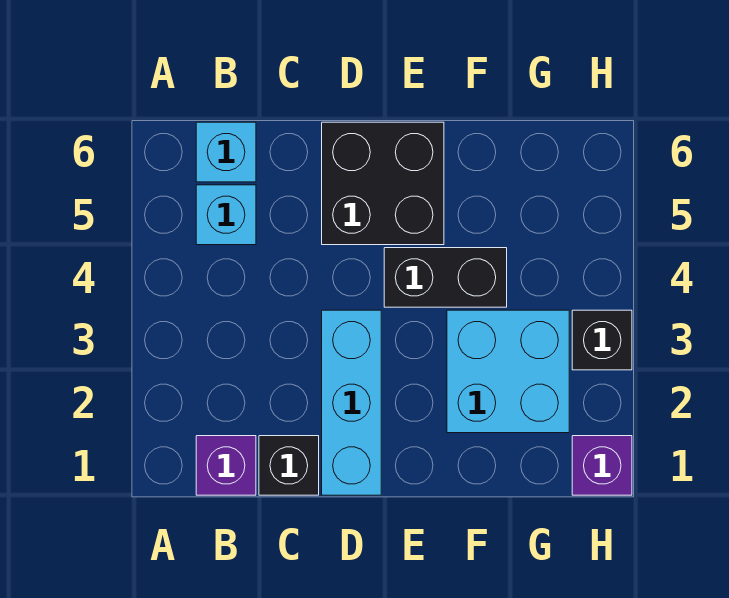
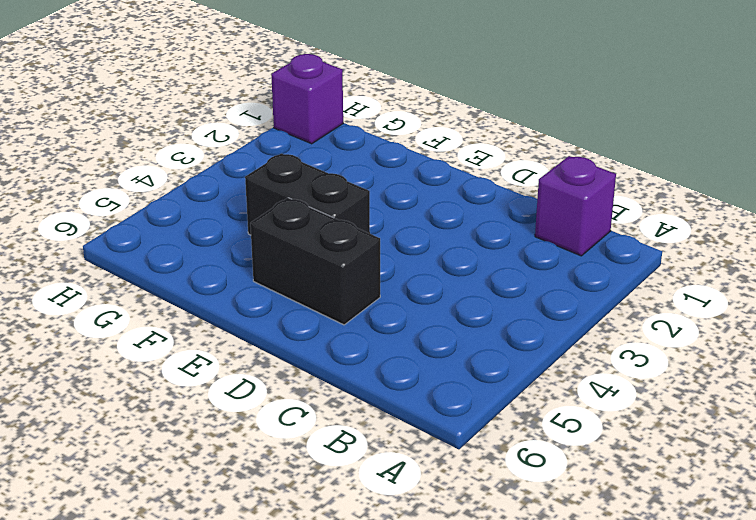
black 1x2 brick [250,198,380,325] -> black 2x2 brick [322,122,444,245]
none -> cyan 1x1 brick [196,185,256,245]
none -> cyan 1x1 brick [196,122,256,182]

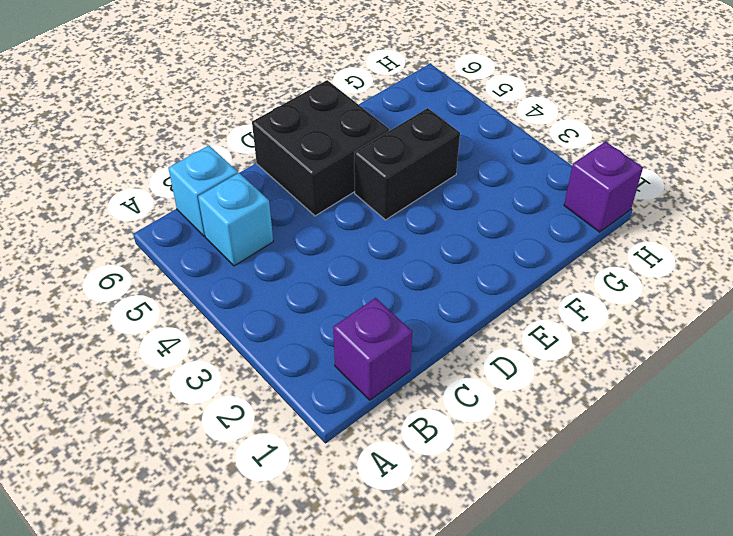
none -> black 1x1 brick [259,436,319,495]
none -> cyan 1x3 brick [322,310,381,495]

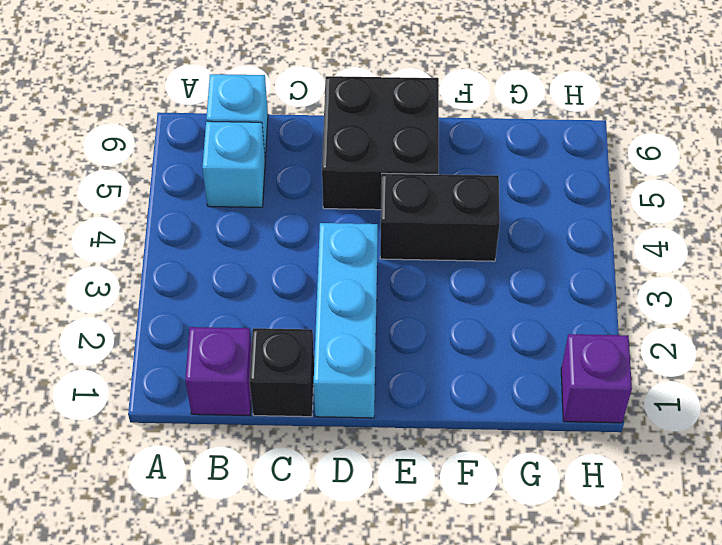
none -> cyan 2x2 brick [447,310,569,433]
none -> black 1x1 brick [572,310,632,370]

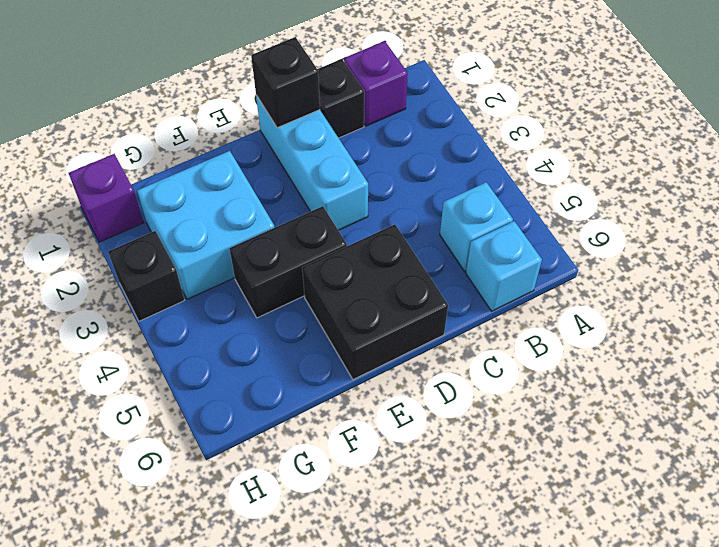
black 1x1 brick [251,37,320,128] -> none

